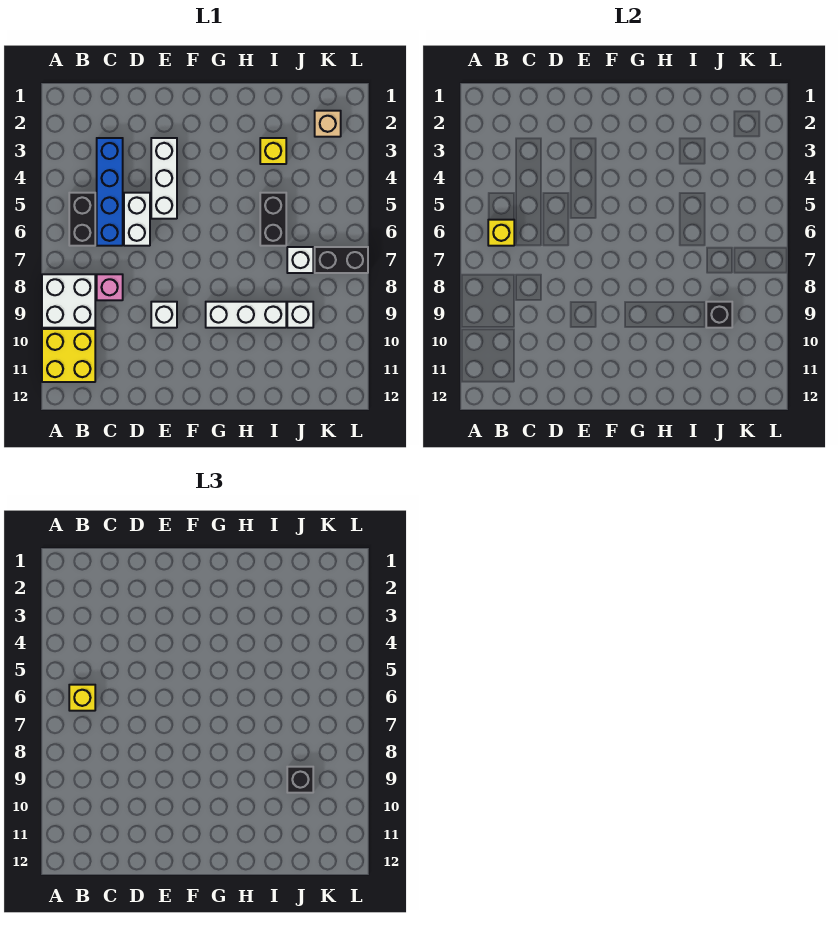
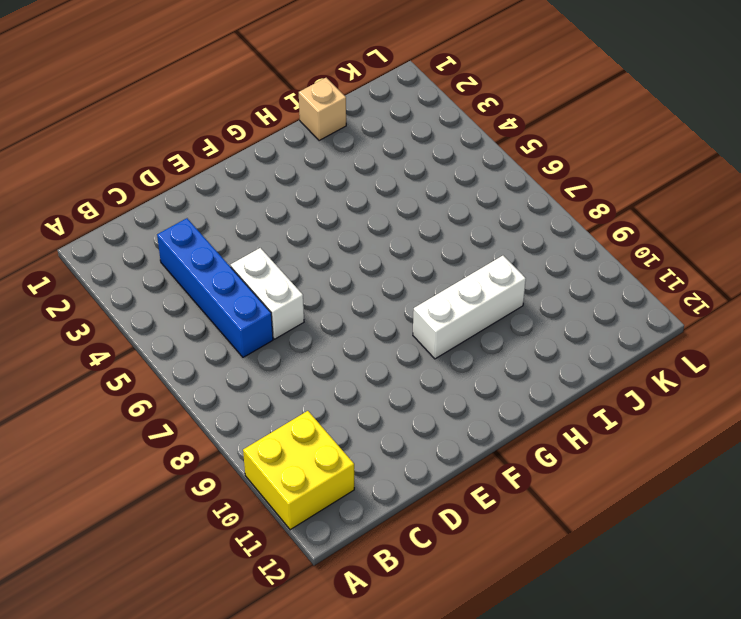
tan 1x1 brick [299,78,346,141] -> tan 1x1 brick moved to [315,111,341,137]
none -> white 2x2 brick [42,274,95,328]
none -> black 1x2 brick [69,193,95,246]
none -> pink 1x1 brick [97,274,123,300]

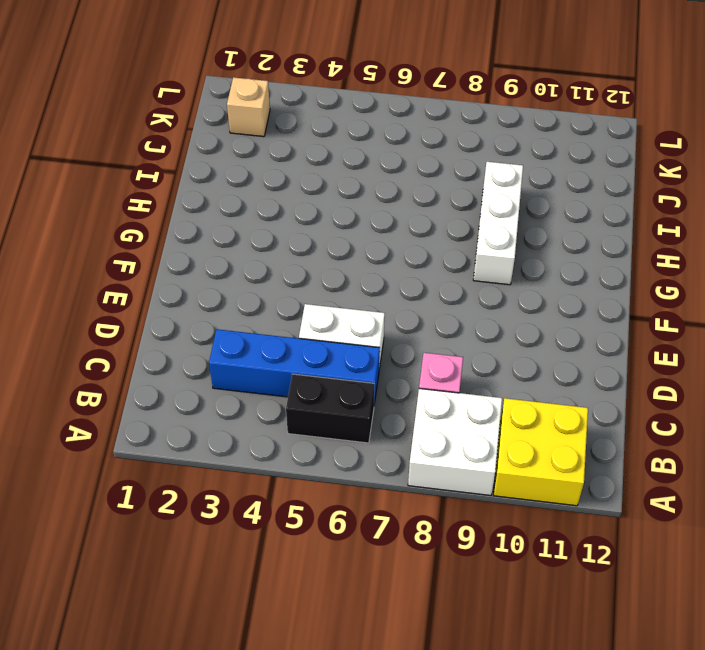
none -> white 1x3 brick [151,138,177,219]
none -> white 1x1 brick [151,302,177,328]
none -> yellow 1x1 brick [260,138,286,164]

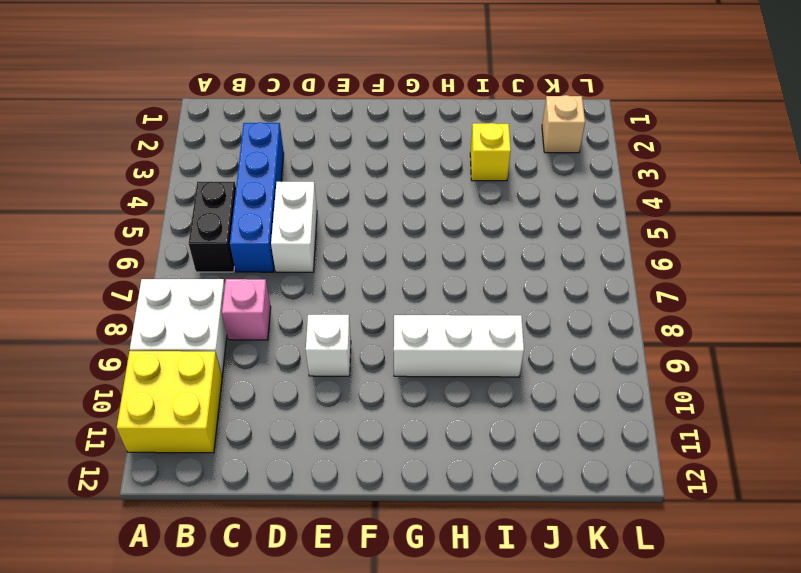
none -> white 1x3 brick [151,138,177,219]
none -> black 1x2 brick [260,193,286,246]
none -> white 1x1 brick [287,247,313,273]

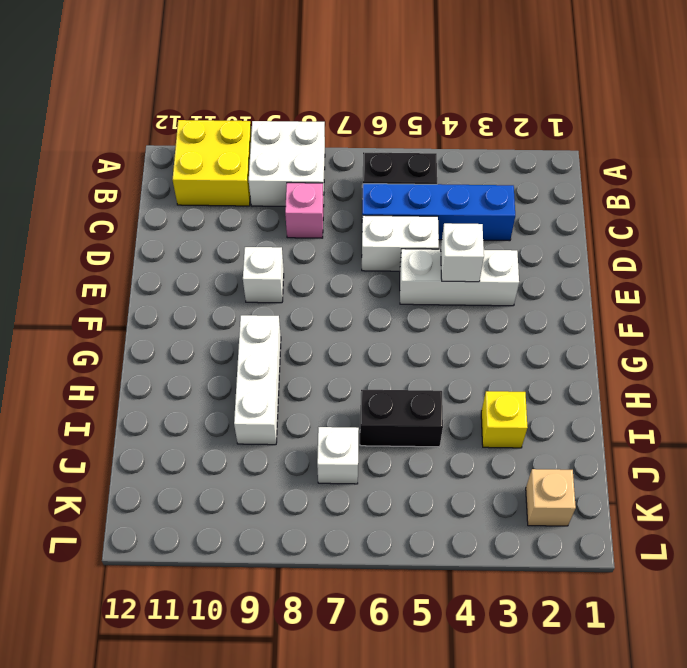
white 1x1 brick [441,223,484,282] -> white 1x1 brick moved to [287,302,313,328]
none -> black 1x2 brick [315,247,368,273]
none -> yellow 1x1 brick [488,220,514,246]
none -> black 1x1 brick [706,302,732,328]

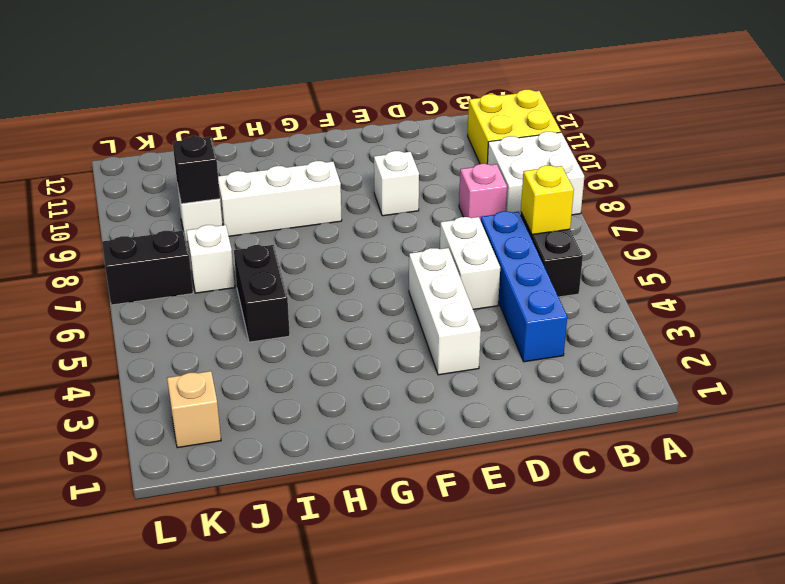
none -> yellow 1x1 brick [260,138,286,164]
none -> yellow 1x1 brick [69,685,95,711]
none -> black 1x1 brick [287,767,313,793]

